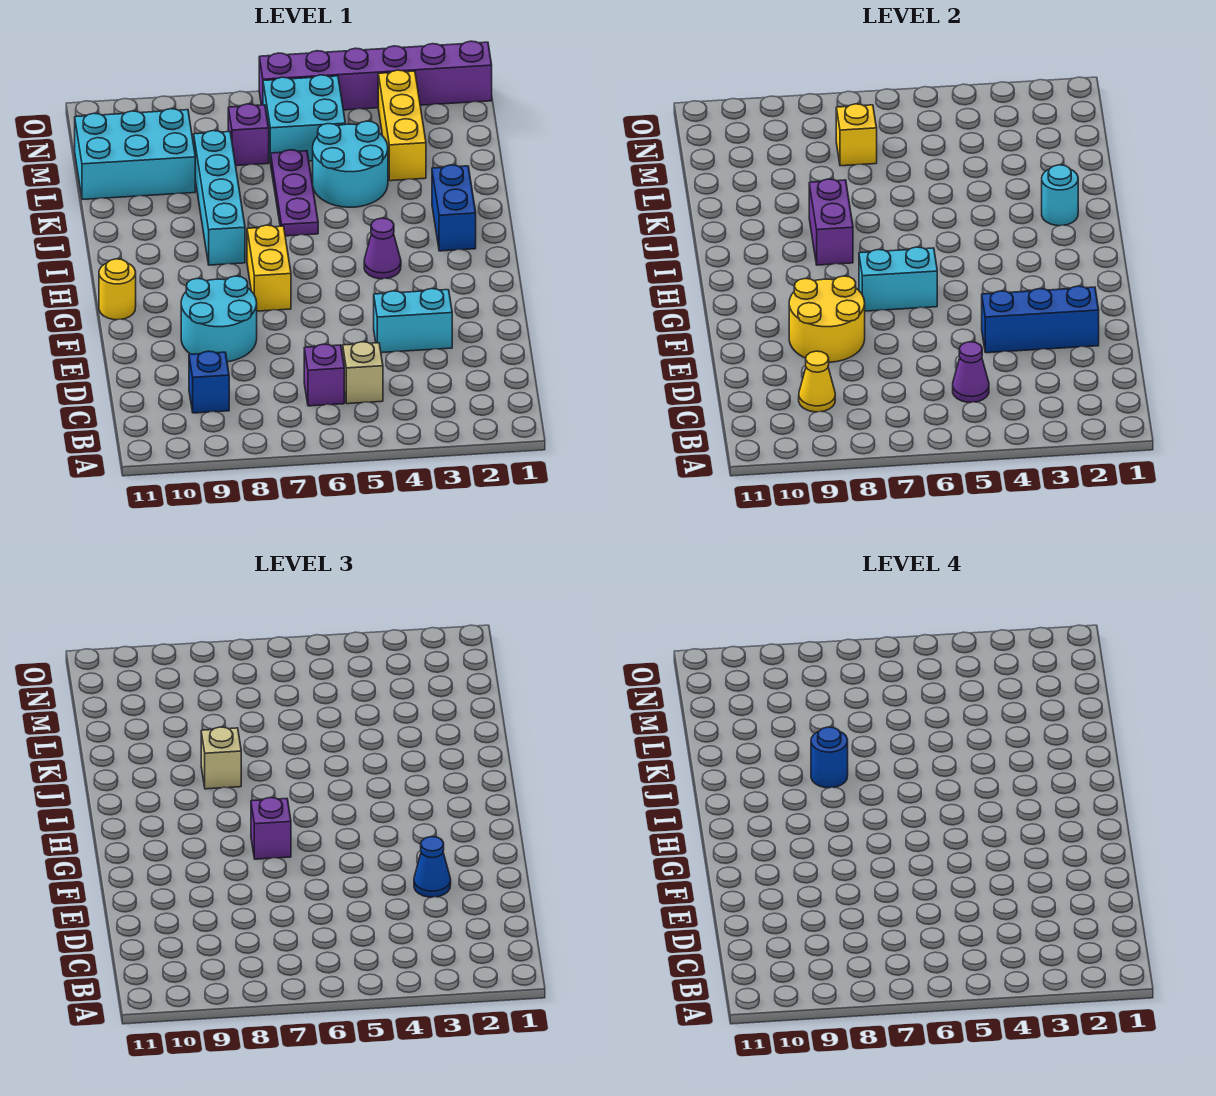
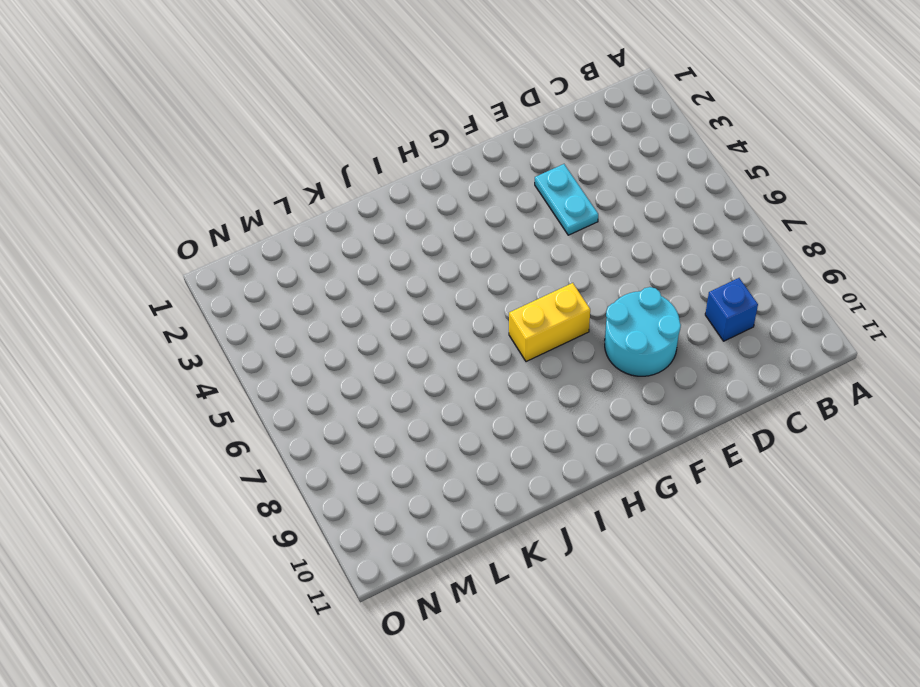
cyan 1x2 plate [535,164,598,235] -> cyan 1x2 brick [374,289,452,353]
none -> tan 1x1 brick [343,342,383,404]
none -> purple 1x1 brick [304,344,344,406]
none -> yellow 1x1 round brick [99,259,136,320]

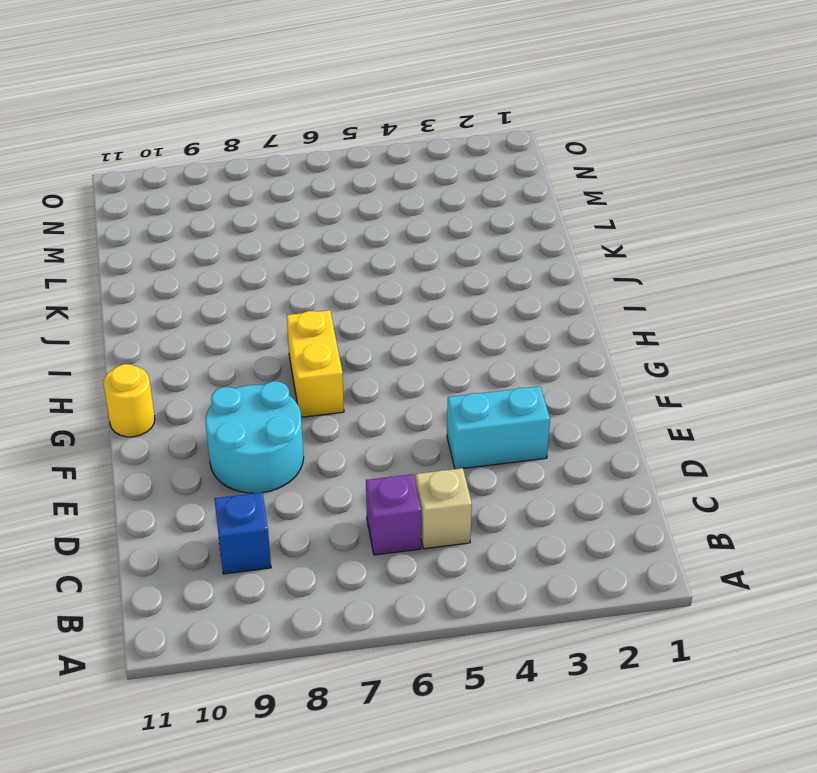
none -> purple 1x1 cone [364,218,401,279]
none -> blue 1x2 brick [432,165,476,251]
none -> cyan 1x4 brick [194,131,245,265]

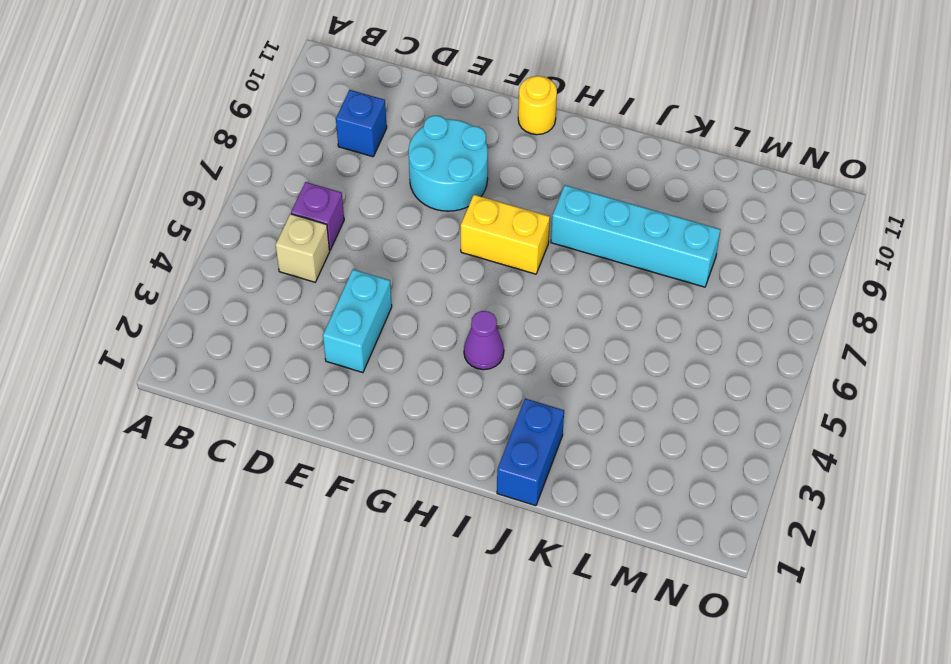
blue 1x2 brick [497,399,564,506] -> blue 1x2 brick turned to [432,165,476,251]
none -> purple 1x3 plate [271,150,318,236]
none -> cyan 2x2 round brick [313,121,388,207]
none -> yellow 1x3 brick [378,70,426,181]

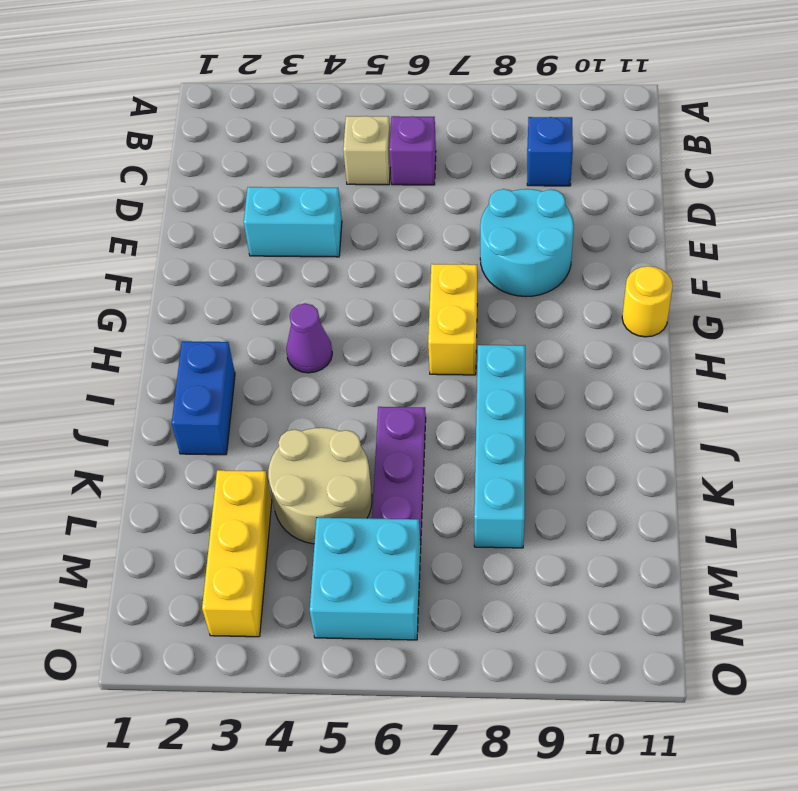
tan 2x2 round brick [268,428,372,544] -> cyan 2x2 round brick [313,121,388,207]
none -> cyan 2x3 brick [75,109,195,200]
none -> purple 1x1 brick [228,104,269,166]
none -> purple 1x6 brick [259,41,492,110]

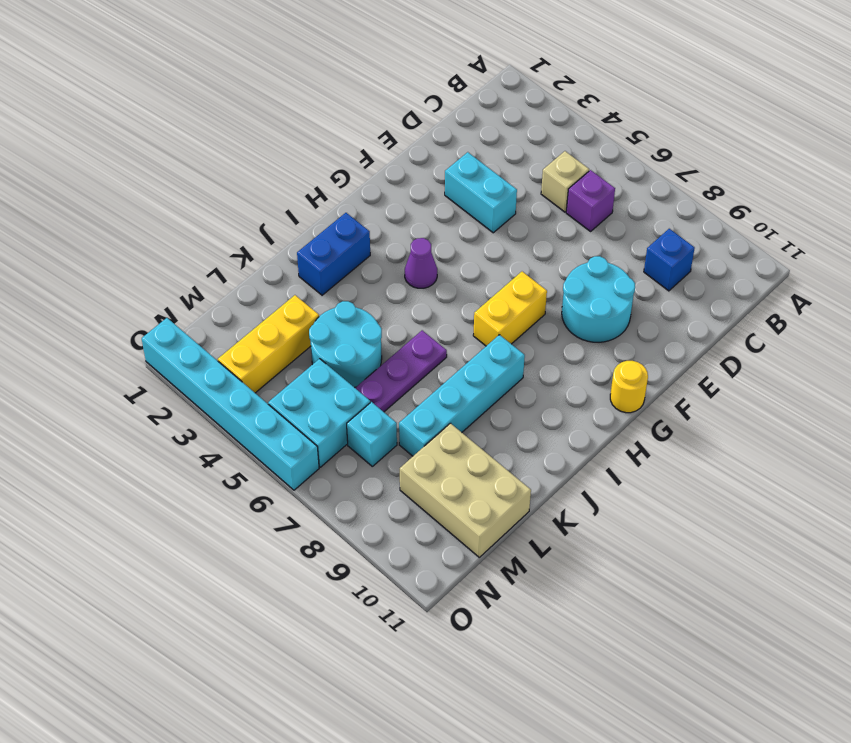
tan 2x3 brick [400,423,531,557] -> cyan 2x3 brick [75,109,195,200]
cyan 1x1 brick [347,402,397,466] -> purple 1x1 brick [228,104,269,166]
cyan 1x6 brick [142,318,319,490] -> purple 1x6 brick [259,41,492,110]
none -> purple 1x1 cone [953,342,989,402]
none -> yellow 1x1 cone [799,351,835,412]
none -> blue 1x3 brick [982,286,1099,353]

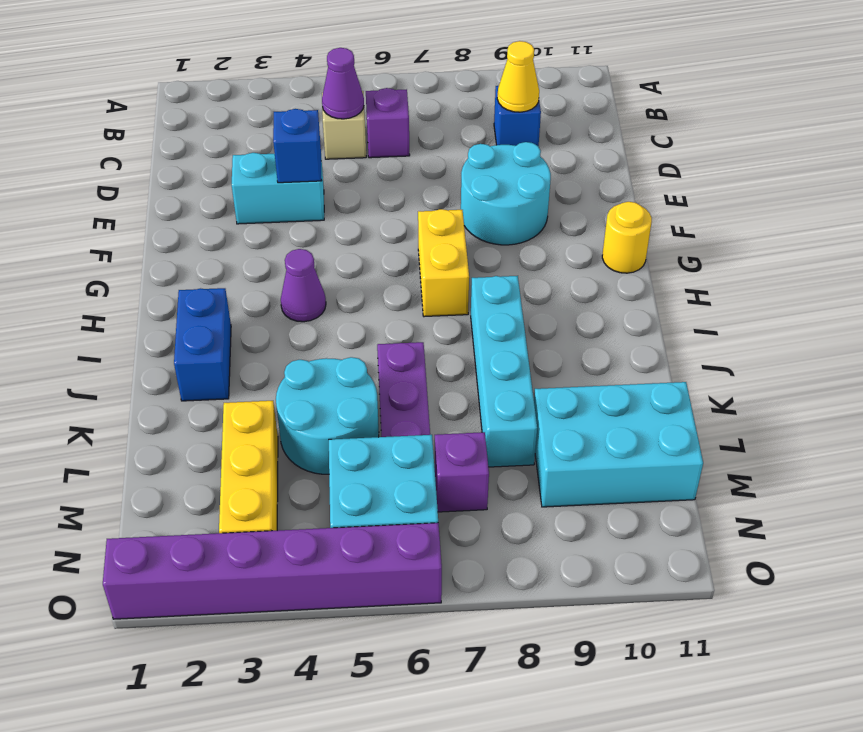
blue 1x1 brick [273,109,322,183] -> blue 1x3 brick [982,286,1099,353]
none -> yellow 2x2 round brick [789,276,865,362]
none -> cyan 1x2 brick [859,247,937,311]
none -> purple 1x2 brick [809,179,853,265]

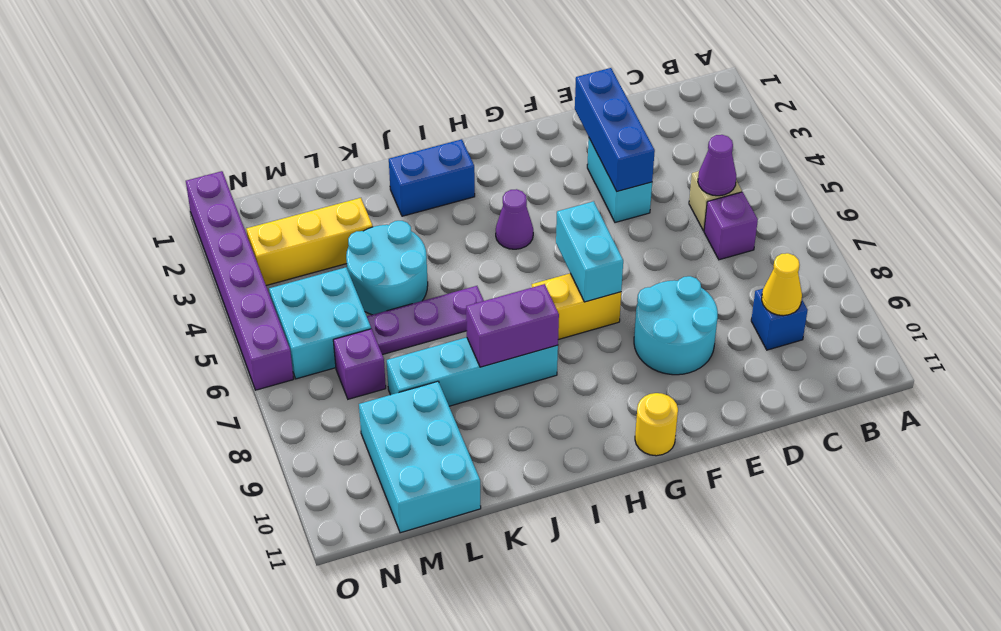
none -> yellow 2x2 round brick [789,276,865,362]
none -> cyan 1x1 round brick [1042,165,1078,226]
none -> yellow 1x1 brick [836,104,877,166]

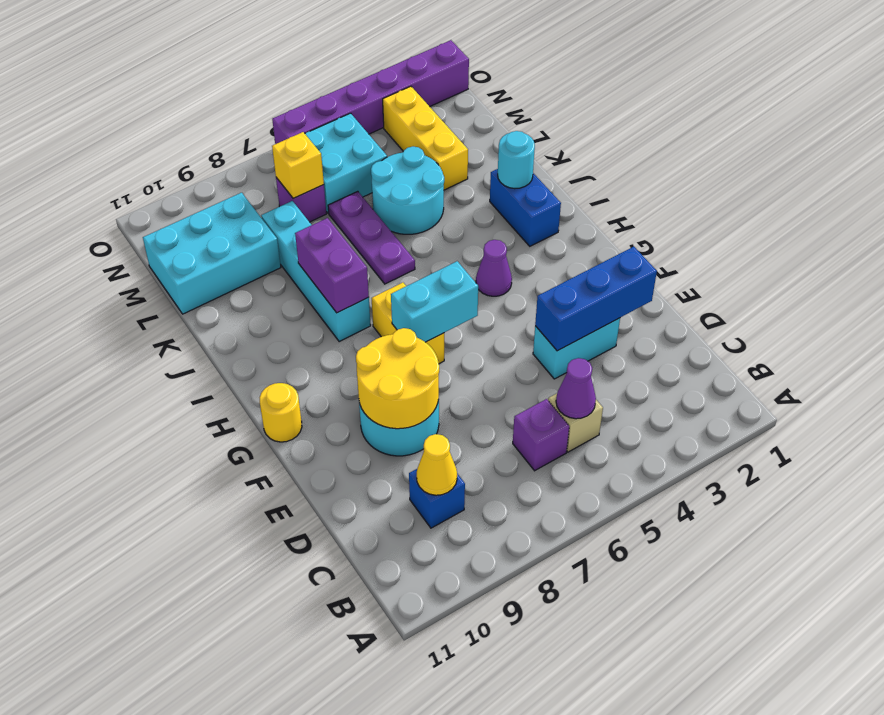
none -> blue 1x1 cone [414,837,451,897]
none -> purple 1x1 brick [251,798,291,859]
none -> tan 1x1 brick [201,727,241,789]

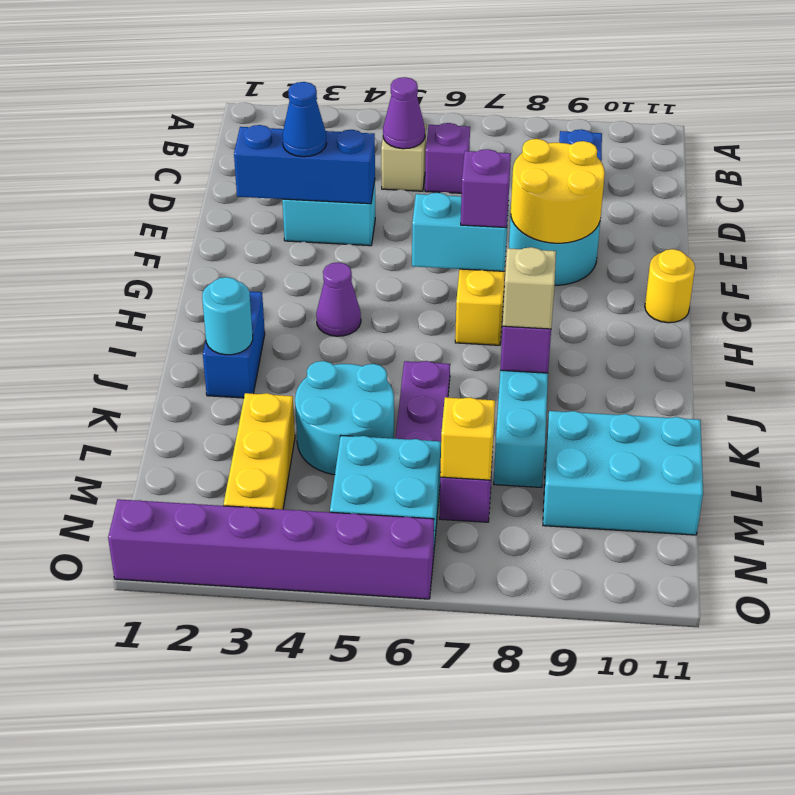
none -> yellow 1x1 cone [799,351,835,412]
none -> blue 1x1 round brick [811,727,848,788]

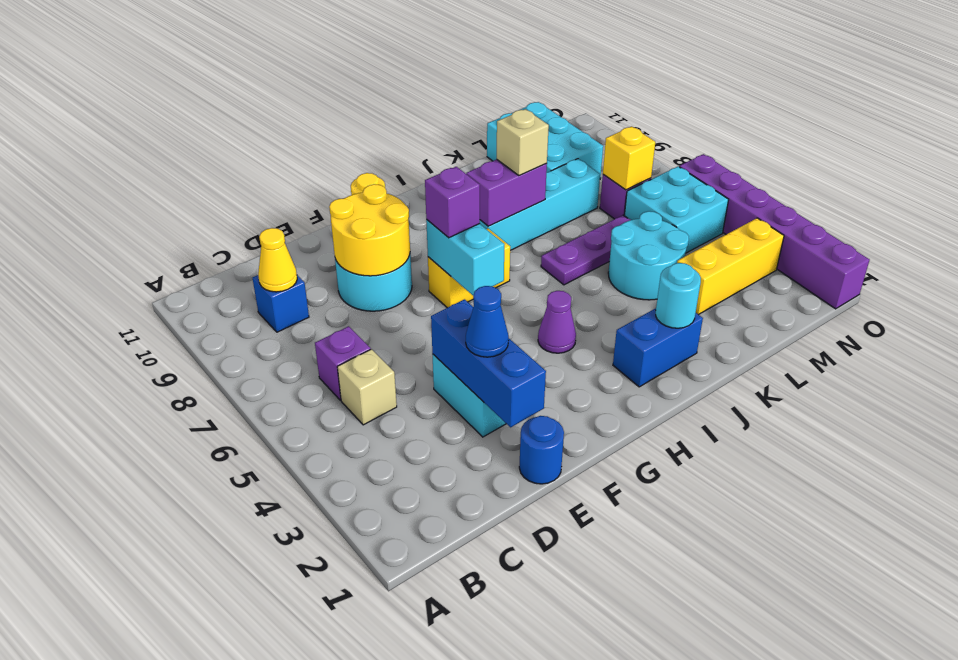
blue 1x1 round brick [519,416,564,484] -> blue 1x1 round brick moved to [811,727,848,788]
none -> purple 1x1 cone [953,342,989,402]

